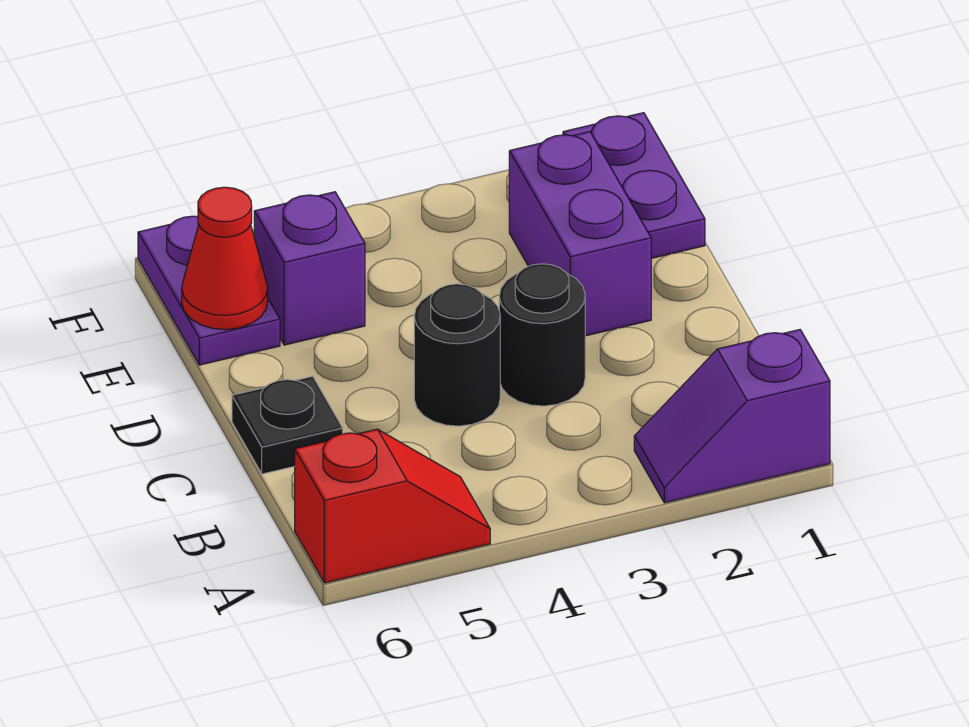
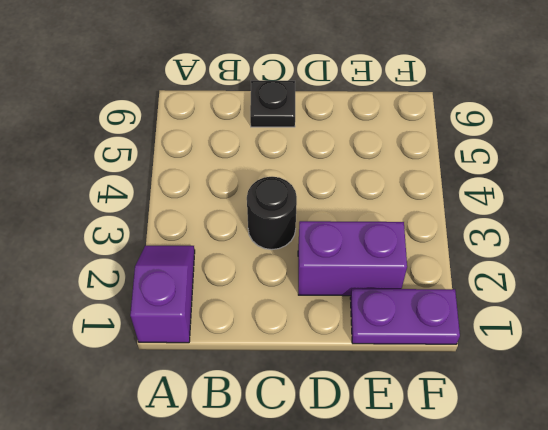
none -> red 1x2 slope [295,429,490,583]
none -> black 1x1 round brick [414,284,500,426]

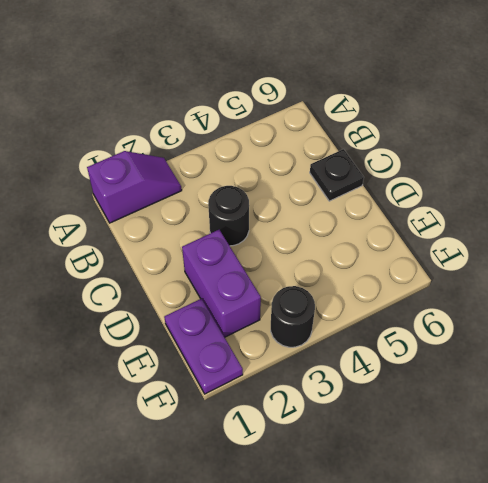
black 1x1 round brick [271,286,315,347] -> black 1x1 round brick moved to [414,284,500,426]
none -> red 1x2 slope [295,429,490,583]
none -> purple 1x1 brick [254,192,365,345]

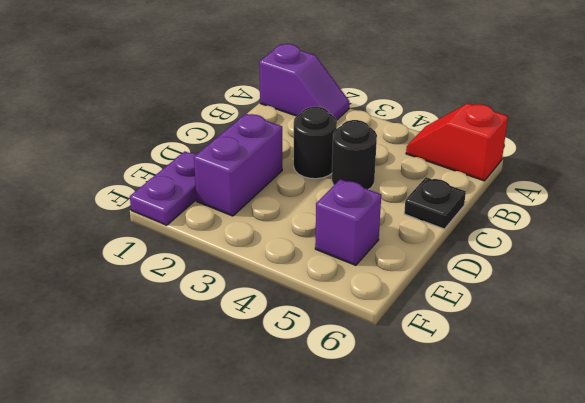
none -> purple 1x2 plate [138,216,280,365]
none -> red 1x1 cone [182,187,268,330]

